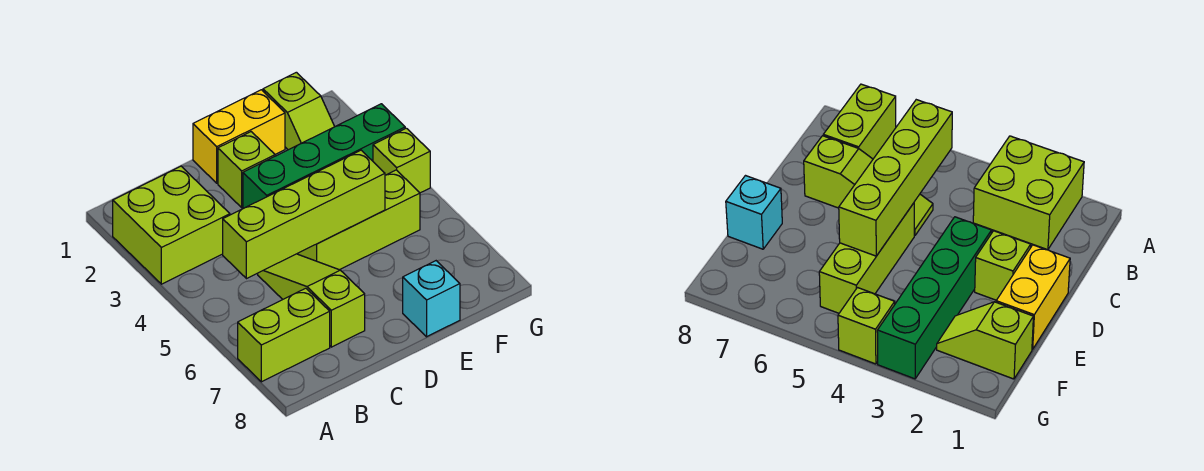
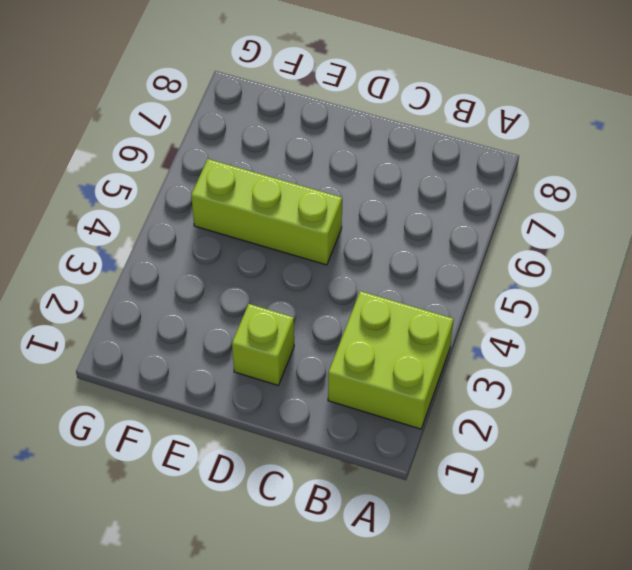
none -> lime 1x2 brick [238,288,330,382]
none -> lime 1x3 slope [258,254,365,347]

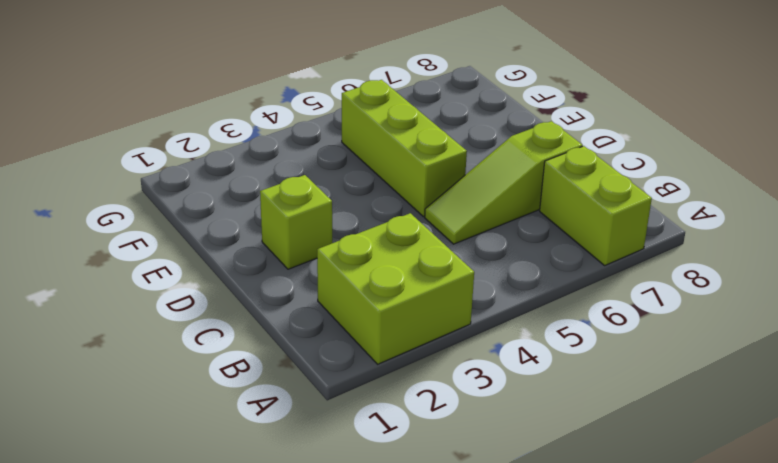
none -> yellow 1x2 brick [193,90,285,183]
none -> green 1x4 brick [243,104,405,208]

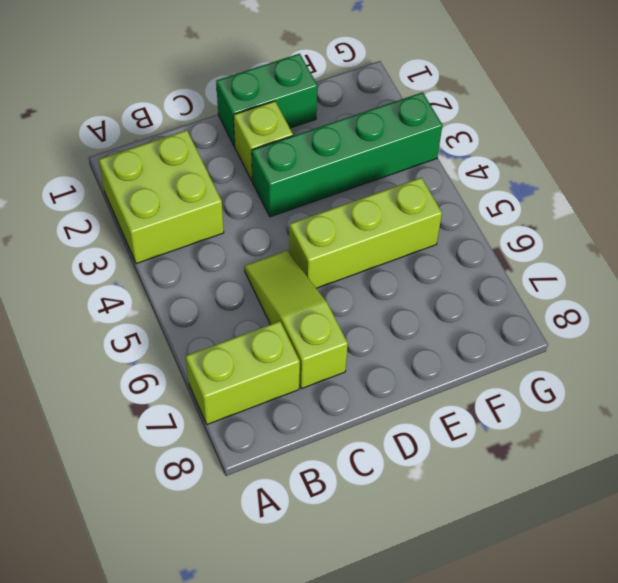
green 1x2 brick [216,54,317,147] -> yellow 1x2 brick [193,90,285,183]
none -> cyan 1x1 brick [403,261,460,337]
none -> lime 1x2 slope [263,72,335,150]

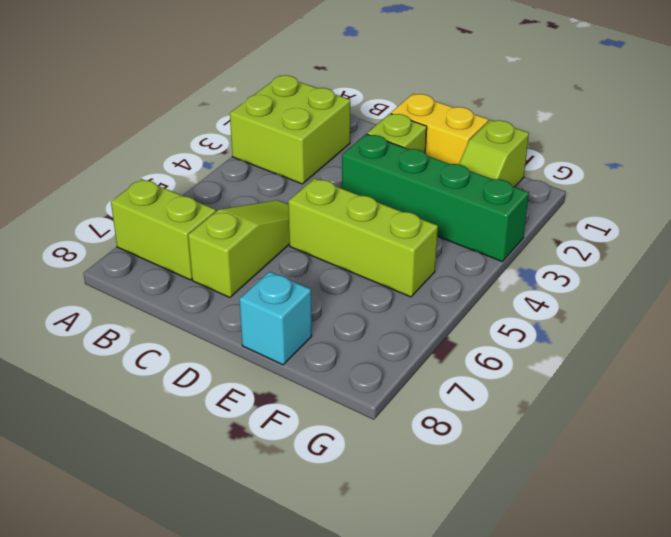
none -> lime 1x1 brick [373,128,430,193]
none -> lime 1x4 brick [223,150,385,279]

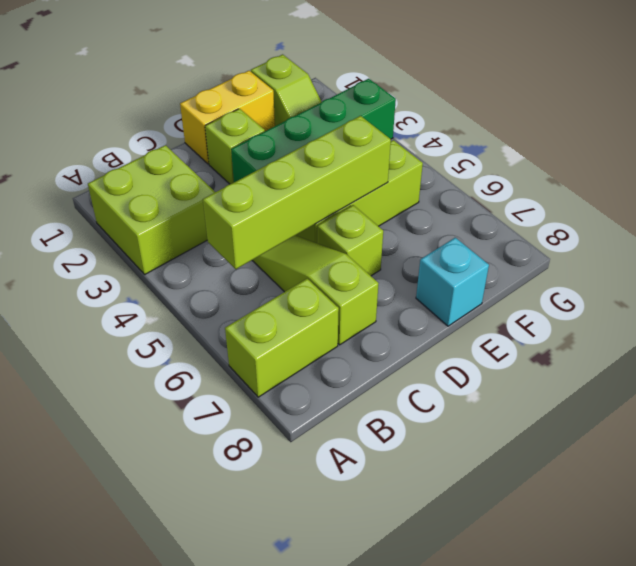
lime 1x1 brick [317,205,383,276] -> lime 1x1 brick moved to [373,128,430,193]

